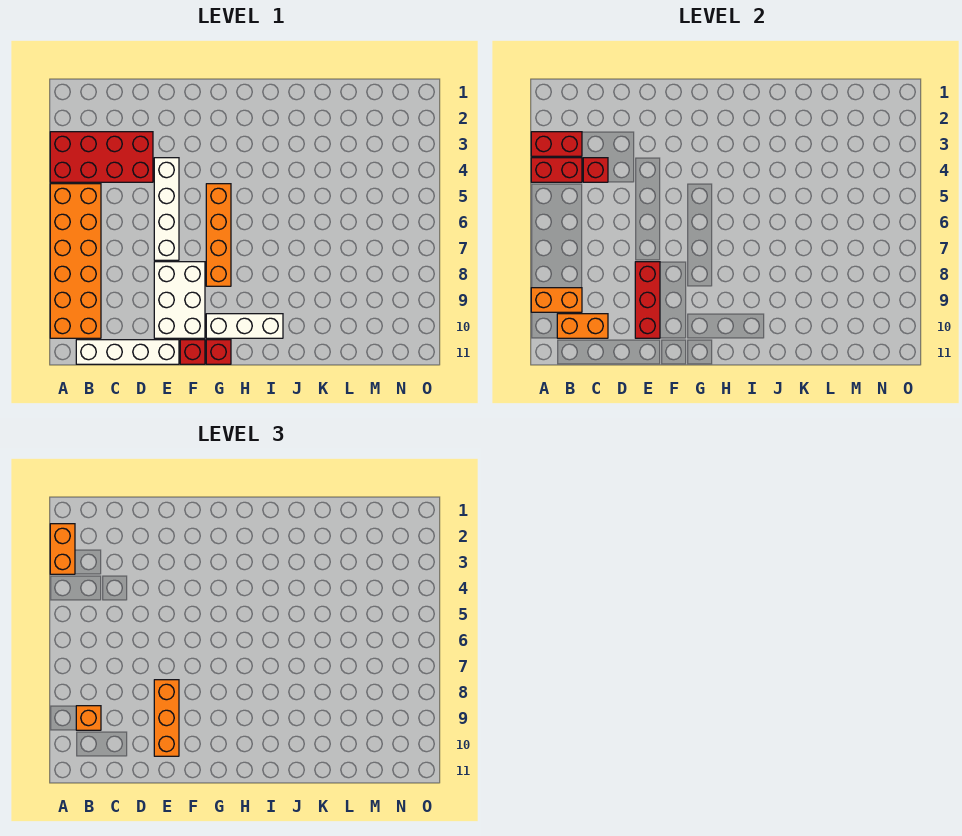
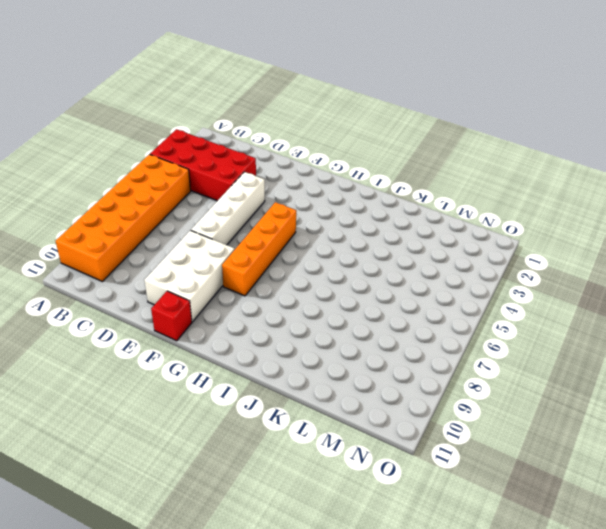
none -> white 1x4 brick [76,340,179,364]
none -> white 1x3 brick [206,314,283,338]
none -> red 1x1 brick [206,340,231,364]

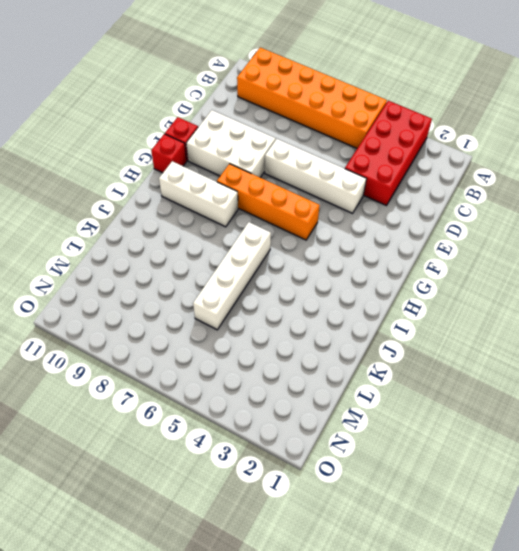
white 1x3 brick [159,161,238,227] -> white 1x3 brick turned to [206,314,283,338]
white 1x4 brick [193,222,271,330] -> white 1x4 brick moved to [76,340,179,364]
none -> red 1x2 brick [531,132,582,156]
none -> red 1x2 brick [531,158,582,182]
none -> orange 1x2 brick [531,288,582,312]

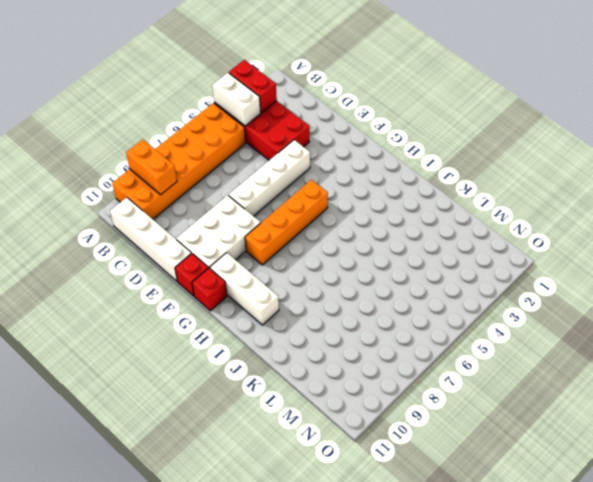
white 1x2 brick [212,73,261,126] -> red 1x2 brick [531,158,582,182]
none -> orange 1x2 brick [557,314,608,338]
none -> red 1x1 brick [583,158,608,182]
none -> red 1x3 brick [635,262,660,338]

